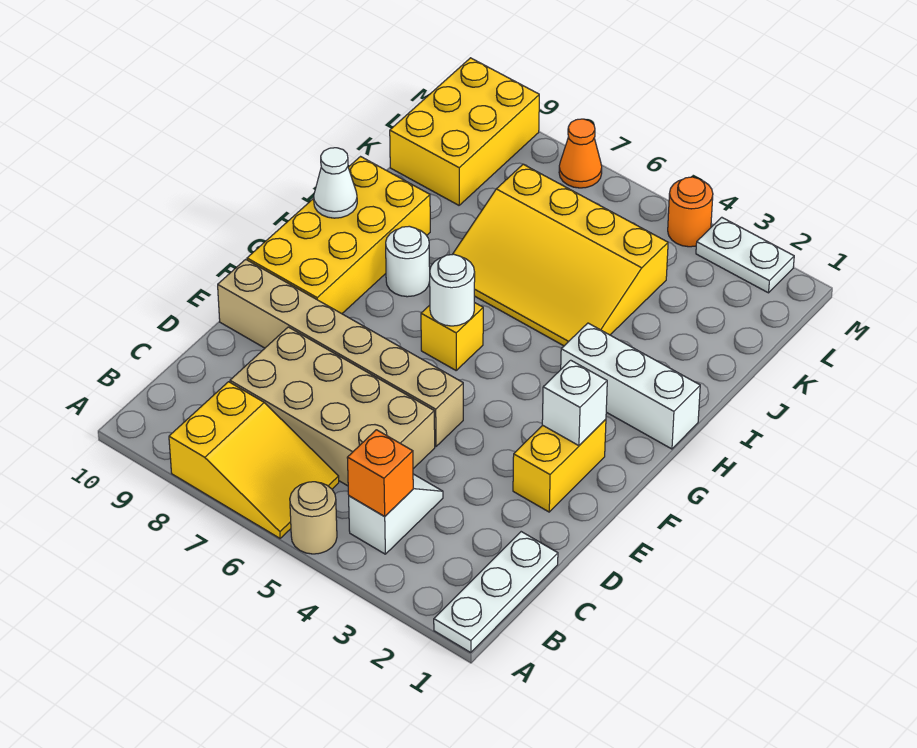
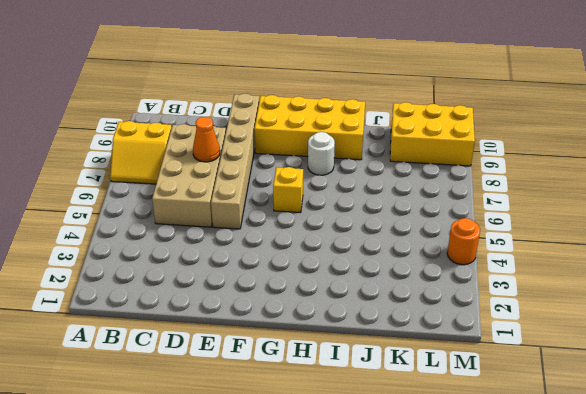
yellow 2x2 slope [110,121,172,184] -> yellow 2x3 slope [169,382,339,538]
orange 1x1 cone [193,117,220,162] -> orange 1x1 cone moved to [559,119,602,188]
none -> white 1x3 plate [434,532,558,653]
none -> tan 1x1 round brick [290,482,337,554]
none -> white 1x2 slope [349,474,443,554]

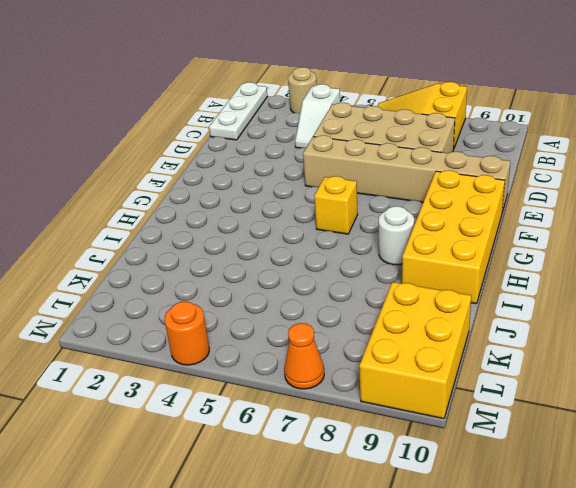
tan 1x1 round brick [288,67,317,114] -> tan 1x1 round brick moved to [290,482,337,554]
none -> yellow 1x2 brick [513,419,606,512]
none -> white 1x3 brick [561,323,700,449]
none -> yellow 3x4 slope [452,164,668,346]

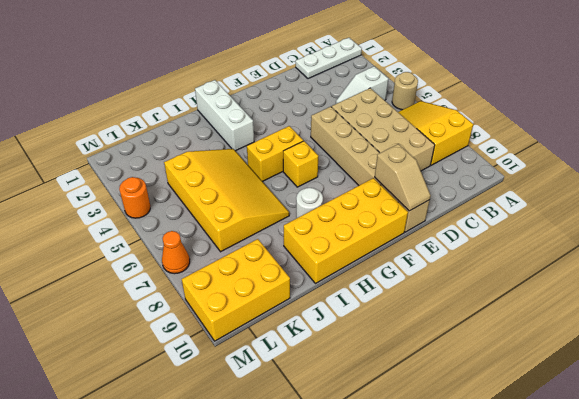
tan 1x2 slope [375,144,431,211] -> none
yellow 1x2 brick [247,126,303,182] -> yellow 1x2 brick moved to [513,419,606,512]
none -> white 1x2 plate [696,217,794,293]
none -> orange 1x1 brick [347,430,413,516]
none -> white 1x1 brick [542,360,607,446]

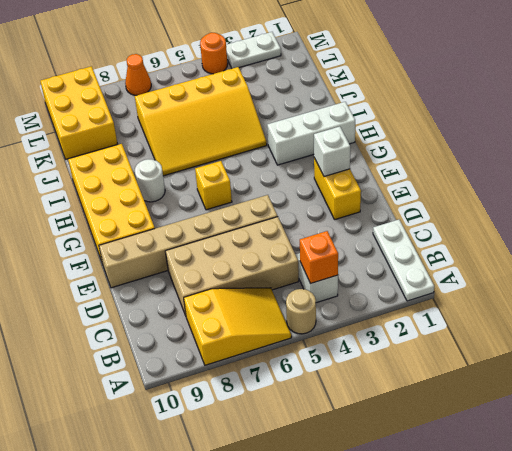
none -> white 1x1 round brick [430,254,475,326]
none -> white 1x1 cone [314,148,357,218]

